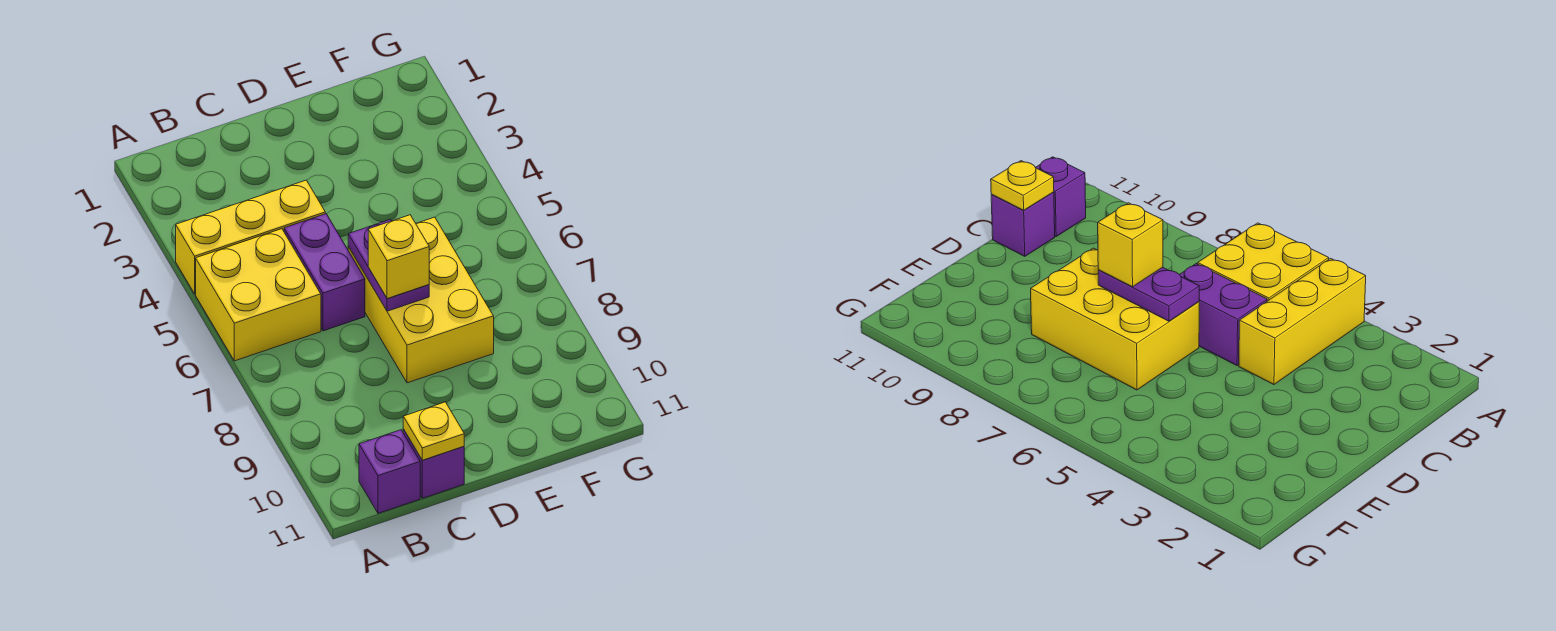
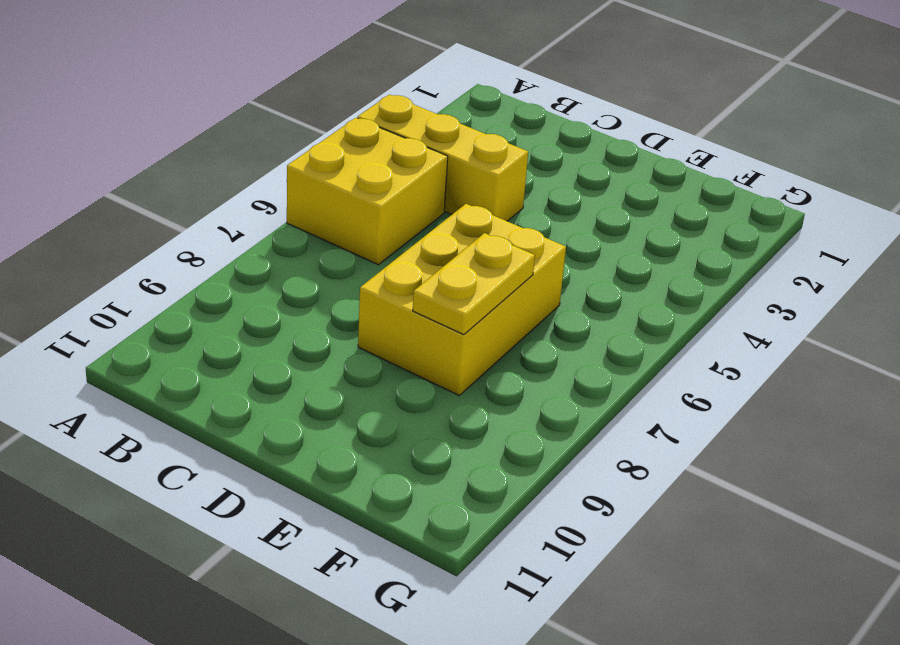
yellow 1x2 plate [413,233,535,335] -> none
none -> purple 1x1 brick [359,430,420,513]
none -> purple 1x2 brick [284,214,365,331]

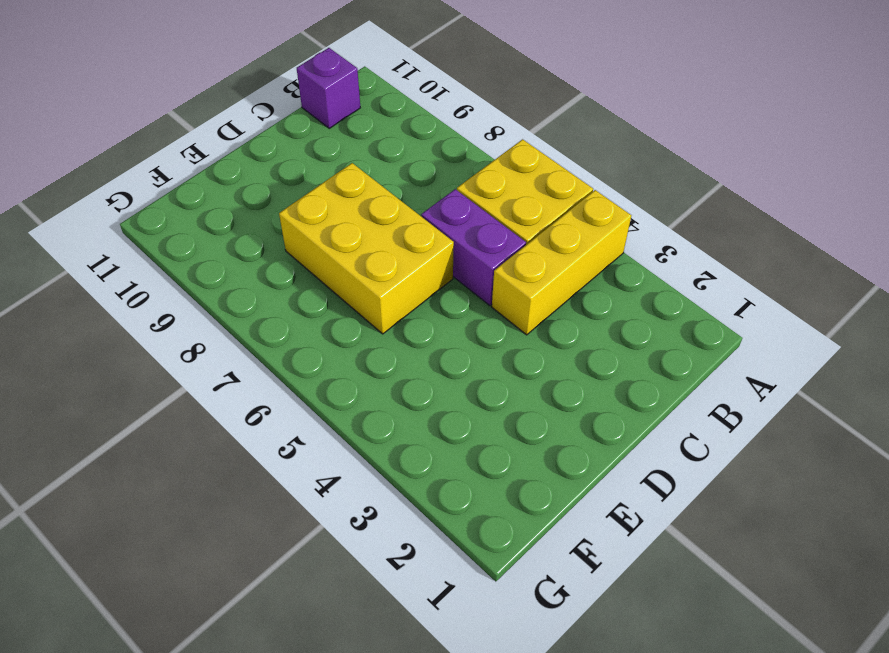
none -> purple 1x1 brick [403,429,464,498]
none -> yellow 1x1 plate [403,402,464,460]

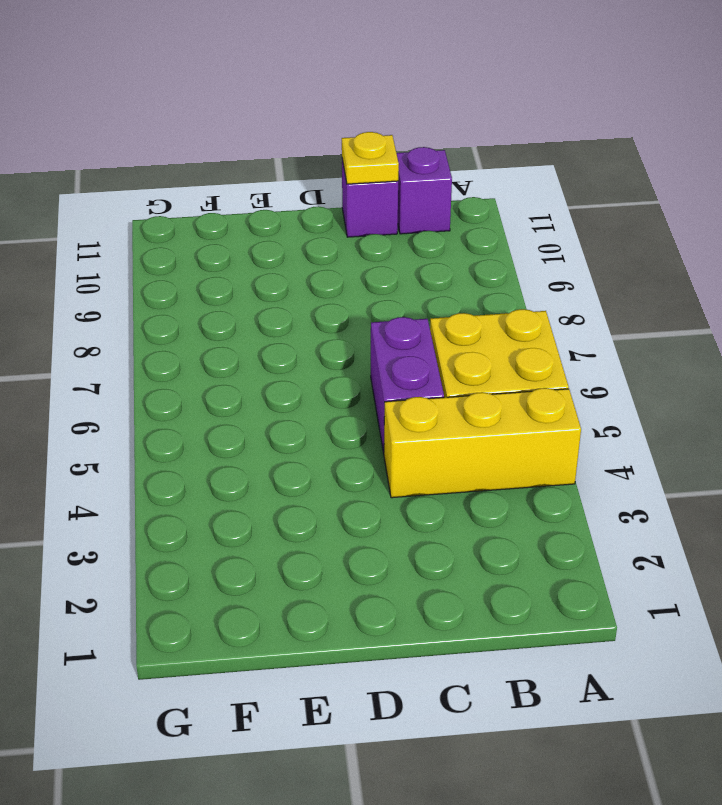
none -> yellow 2x3 brick [348,217,494,383]
none -> purple 1x2 plate [348,219,429,311]

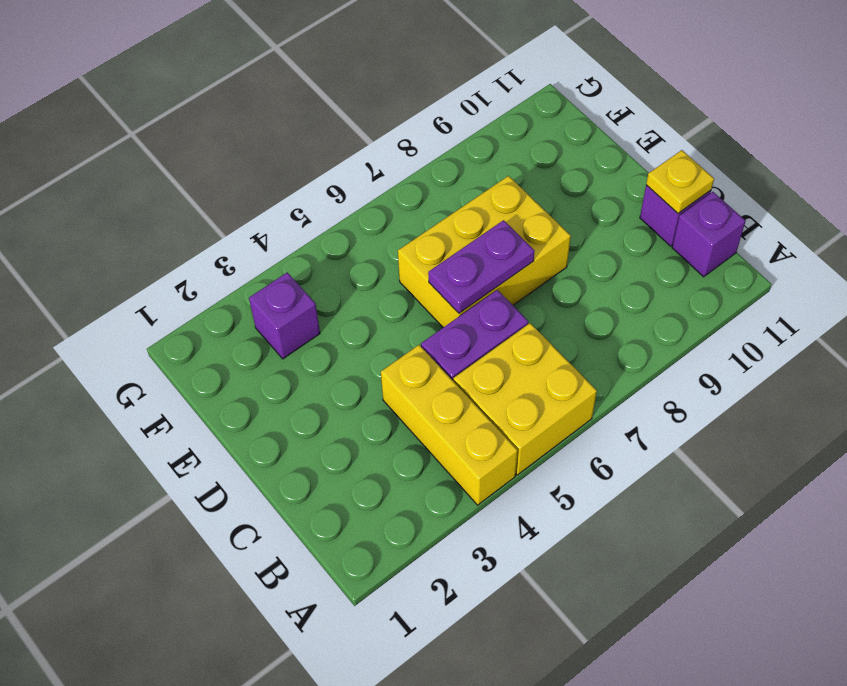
purple 1x1 brick [249,272,320,359] -> none
none -> yellow 1x1 brick [368,215,429,299]

